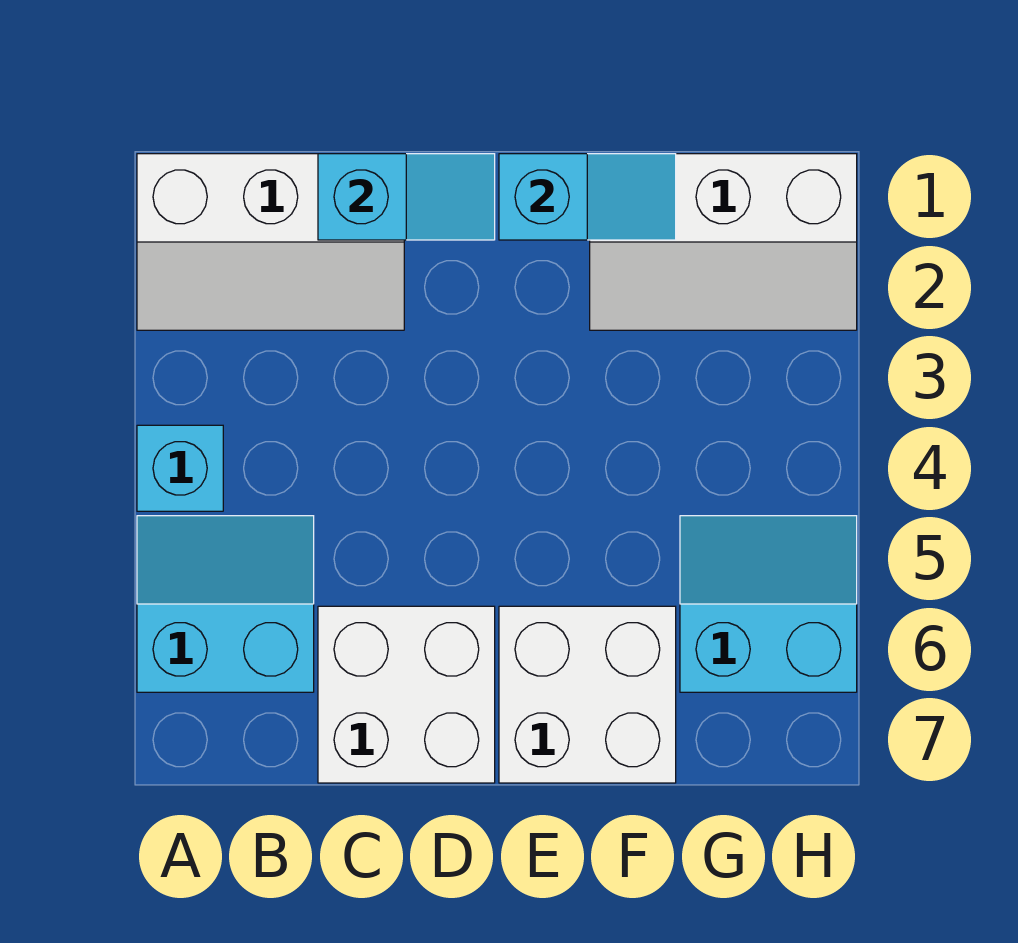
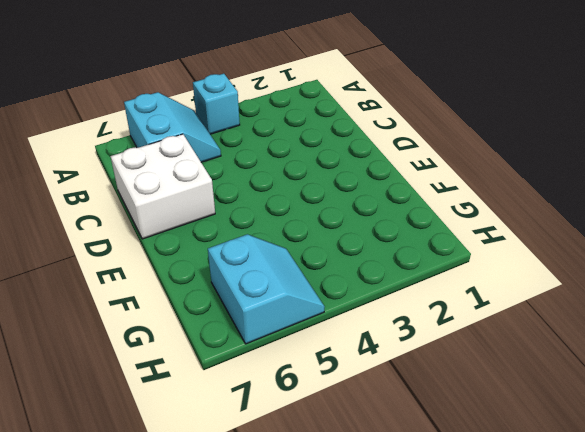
none -> white 2x3 slope [137,154,404,330]
none -> white 2x2 brick [499,606,676,783]

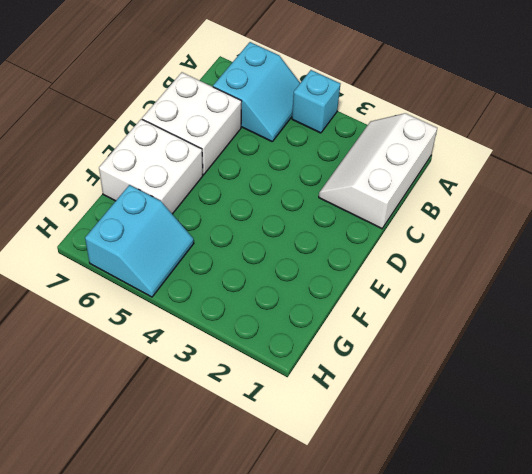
none -> white 2x3 slope [590,154,857,330]
none -> cyan 1x2 slope [318,154,495,240]

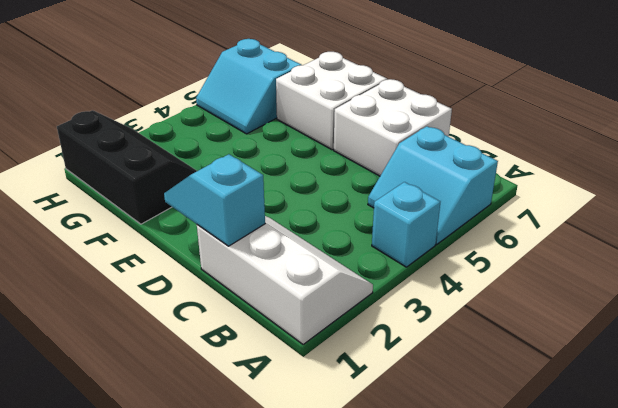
black 2x3 slope [57,110,197,224] -> white 2x3 slope [590,154,857,330]
none -> cyan 1x2 slope [499,154,676,240]

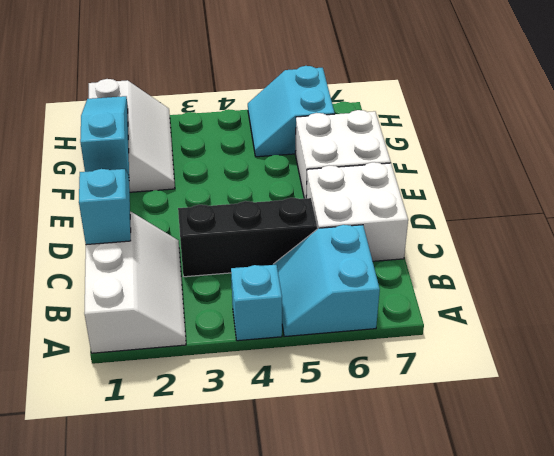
black 1x3 brick [178,198,317,277] -> none
cyan 1x3 slope [80,96,129,175] -> cyan 1x2 slope [499,154,676,240]

